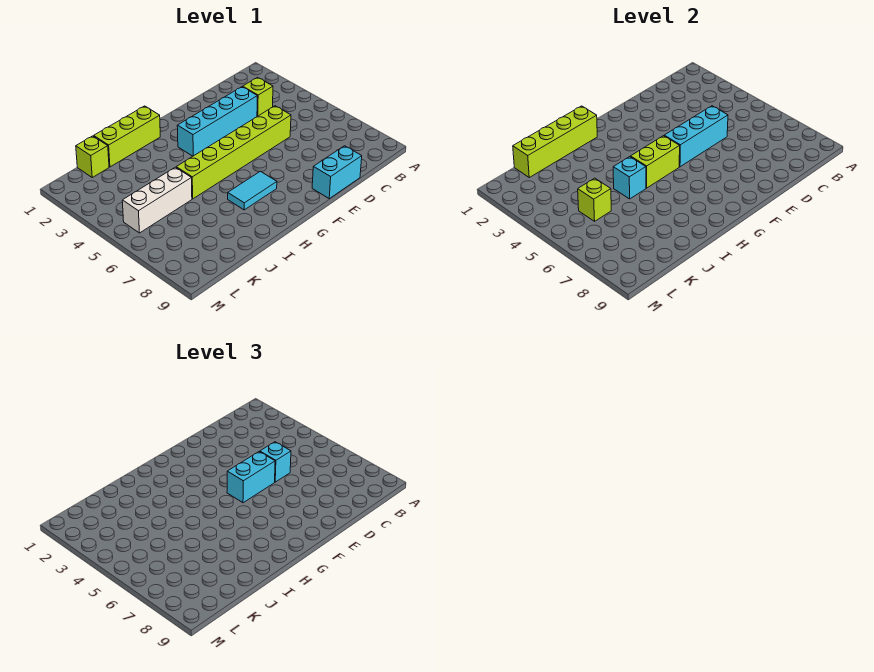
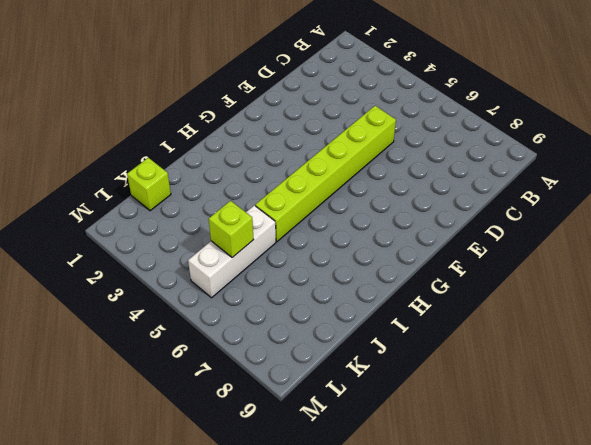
none -> lime 1x1 brick [243,77,273,116]
none -> cyan 1x4 brick [177,87,257,156]
none -> cyan 1x2 brick [312,146,362,199]

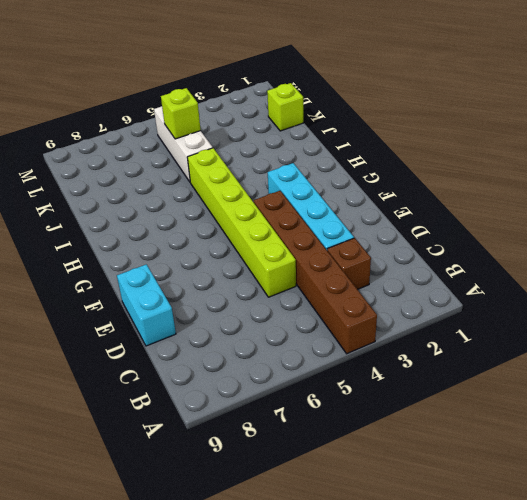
brown 1x6 brick [254,191,377,354] -> none
brown 1x1 brick [327,238,371,289] -> lime 1x1 brick [243,77,273,116]
none -> cyan 1x2 tile [228,171,277,210]
none -> lime 1x3 brick [94,106,160,167]
none -> cyan 1x3 brick [664,106,728,167]

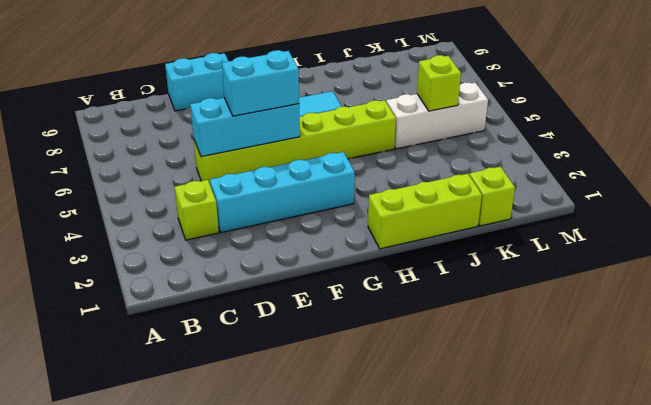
none -> lime 1x2 brick [631,136,680,188]
none -> lime 1x4 brick [513,106,597,177]
none -> cyan 1x1 brick [613,157,646,199]

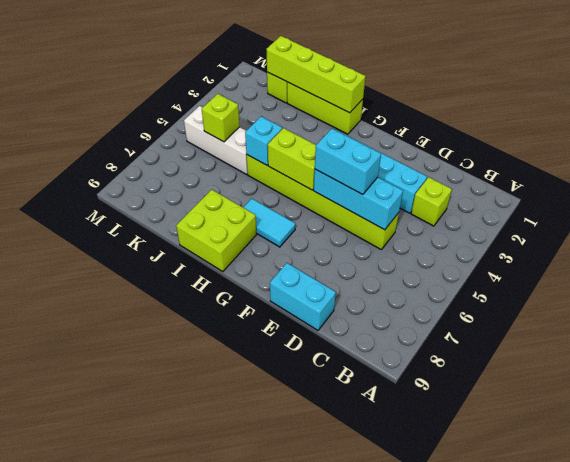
lime 2x2 brick [176,190,257,272] -> none
none -> cyan 1x1 brick [260,442,291,482]

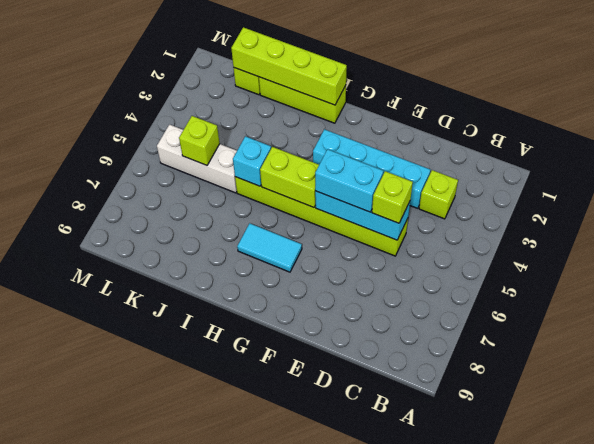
lime 1x1 brick [372,171,413,223] -> cyan 1x1 brick [260,442,291,482]
none -> cyan 1x2 brick [312,146,362,199]

